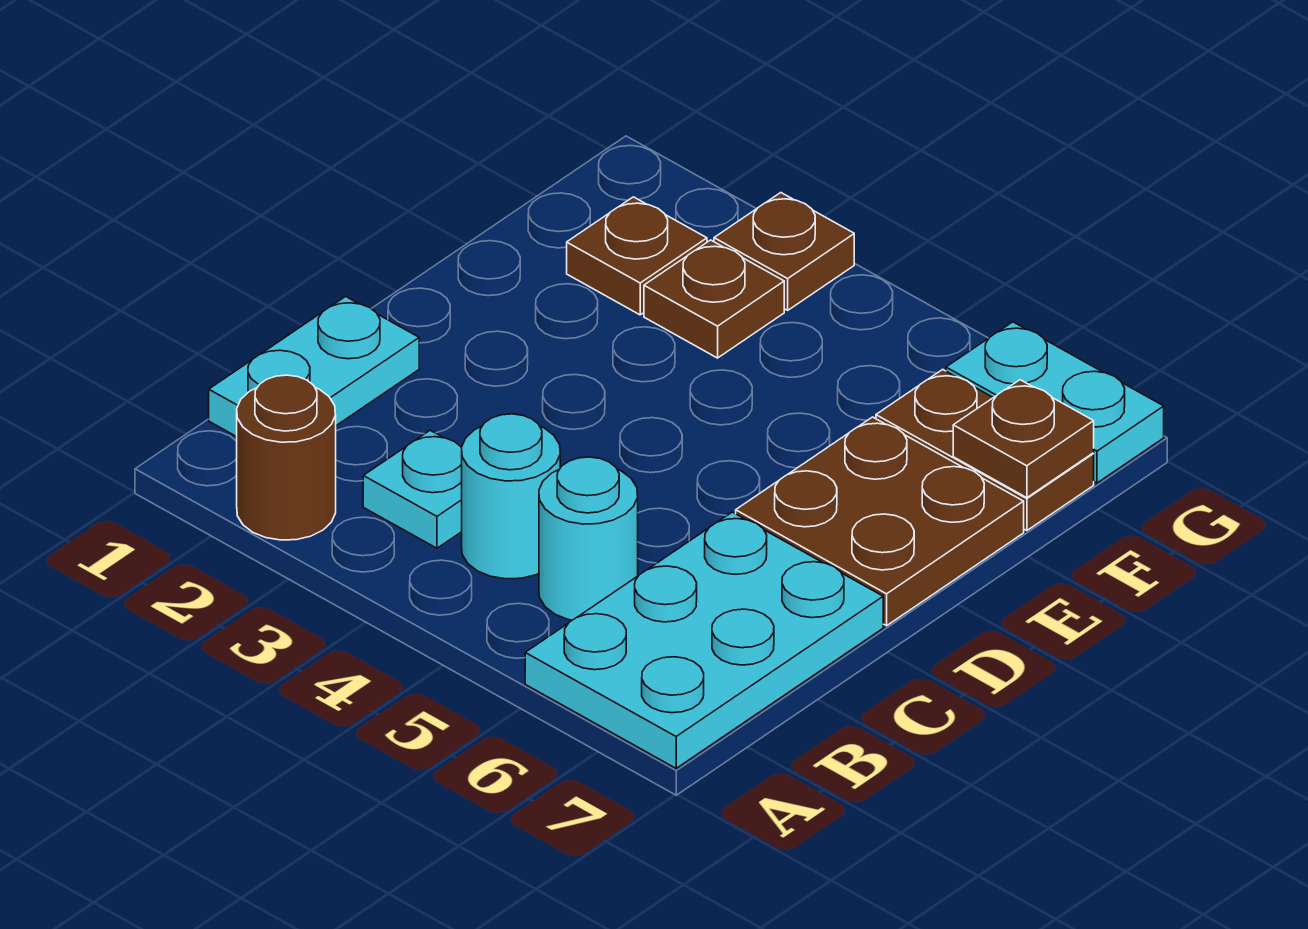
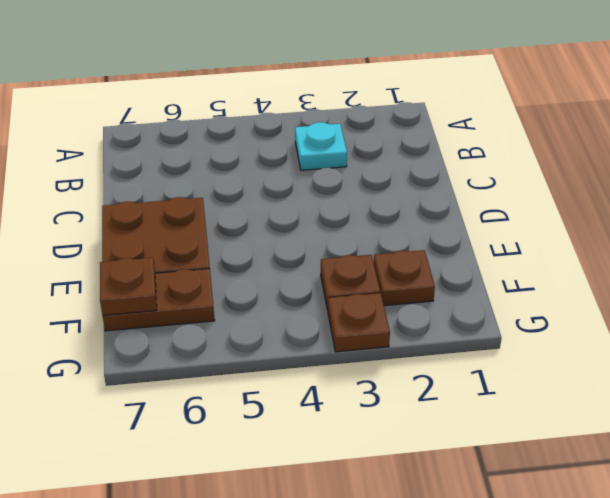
none -> brown 1x1 round brick [237,375,336,540]
none -> cyan 2x3 plate [525,512,883,768]
none -> cyan 1x2 plate [209,296,419,437]

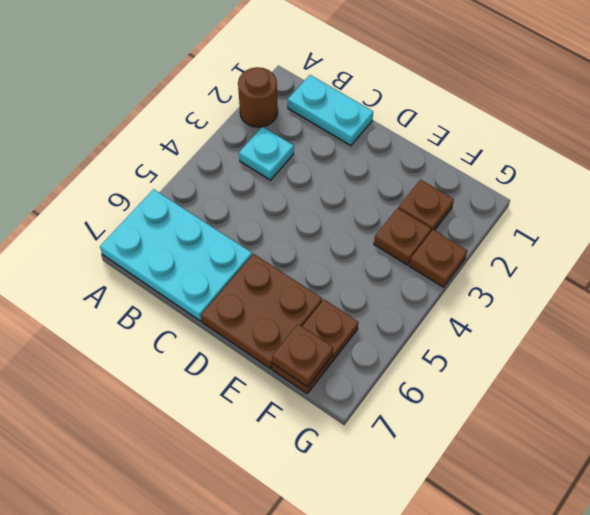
none -> cyan 1x1 round brick [462,414,560,579]
none -> cyan 1x1 round brick [539,457,638,620]
none -> cyan 1x2 plate [946,322,1164,483]

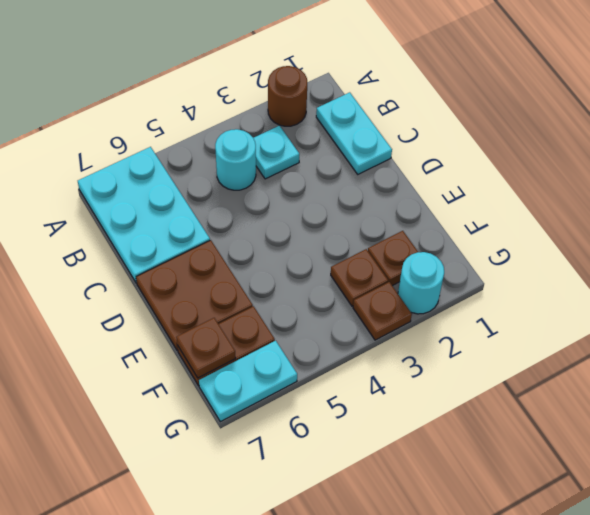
cyan 1x1 round brick [398,252,444,314] -> cyan 1x1 round brick moved to [539,457,638,620]

